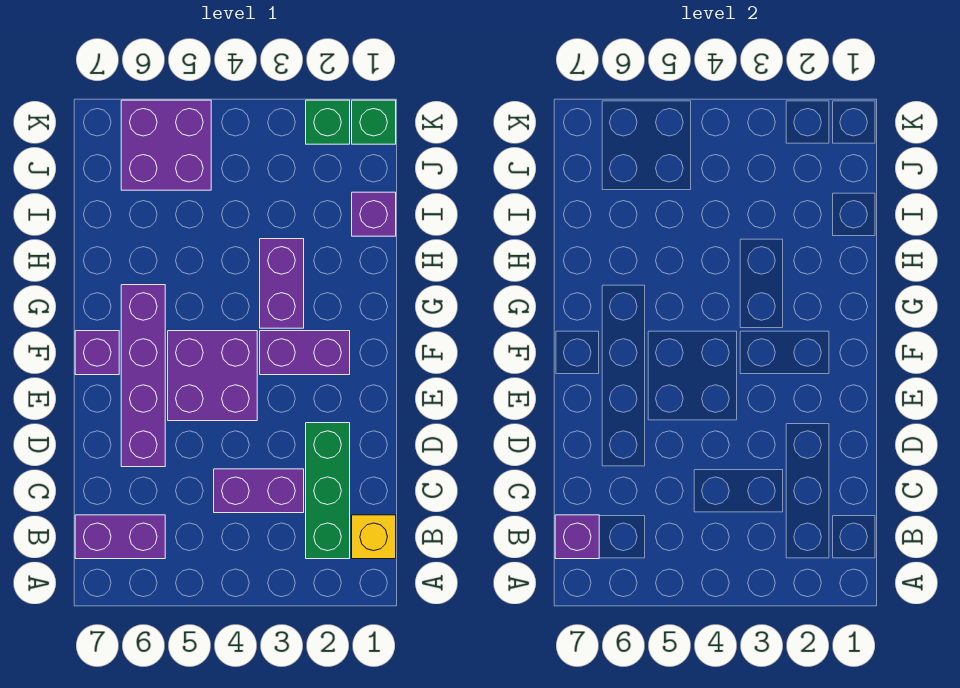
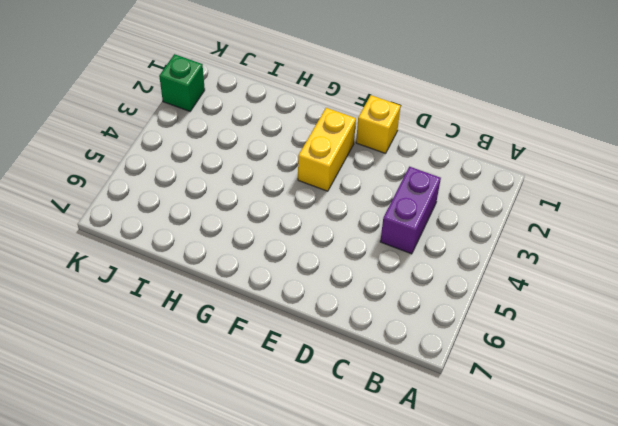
yellow 1x1 brick [356,95,401,154] -> yellow 1x1 brick moved to [352,515,396,559]
yellow 1x2 brick [298,108,356,191] -> purple 1x2 brick [260,331,350,375]
none -> green 1x3 brick [306,423,350,559]
none -> purple 1x2 brick [75,515,165,559]
none -> purple 1x4 brick [121,285,165,467]

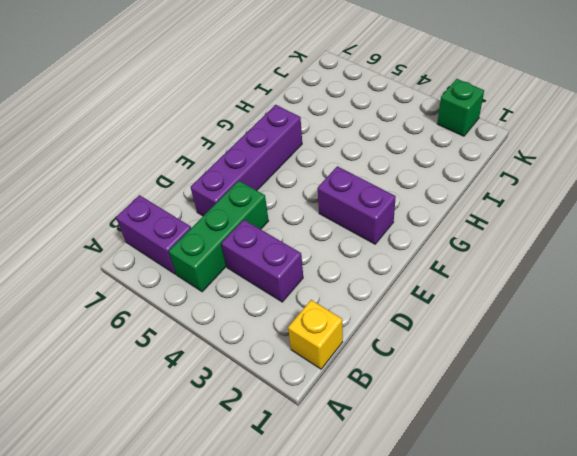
green 1x3 brick [169,181,269,292] -> green 1x3 brick moved to [306,423,350,559]
none -> purple 2x2 brick [168,331,257,421]
none -> purple 1x1 brick [75,331,119,375]
none -> purple 1x2 brick [260,239,304,328]

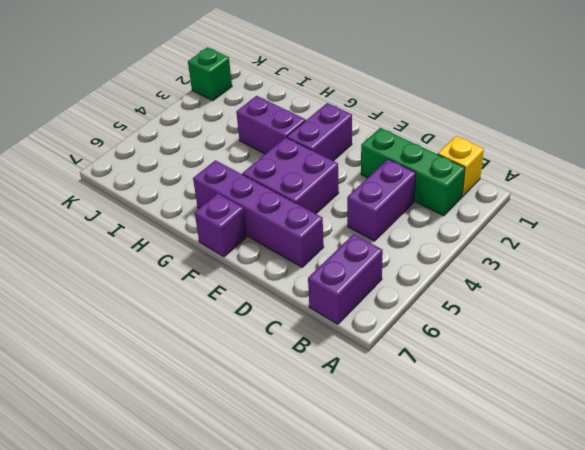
none -> purple 1x1 brick [352,192,396,236]
none -> purple 2x2 brick [121,100,211,190]
none -> green 1x1 brick [352,100,396,144]

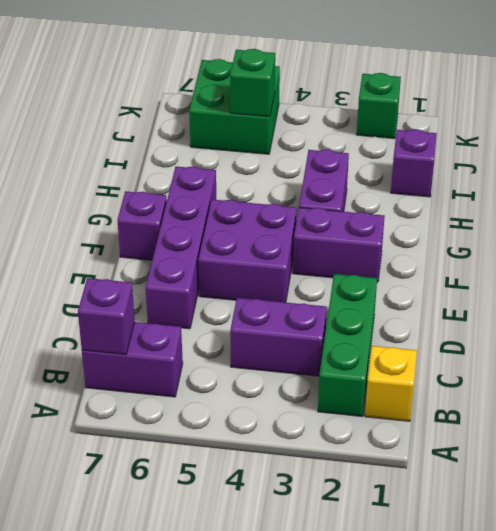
green 2x2 brick [189,59,280,154] -> purple 2x2 brick [121,100,211,190]
green 1x1 brick [230,49,275,117] -> green 1x1 brick moved to [352,100,396,144]

